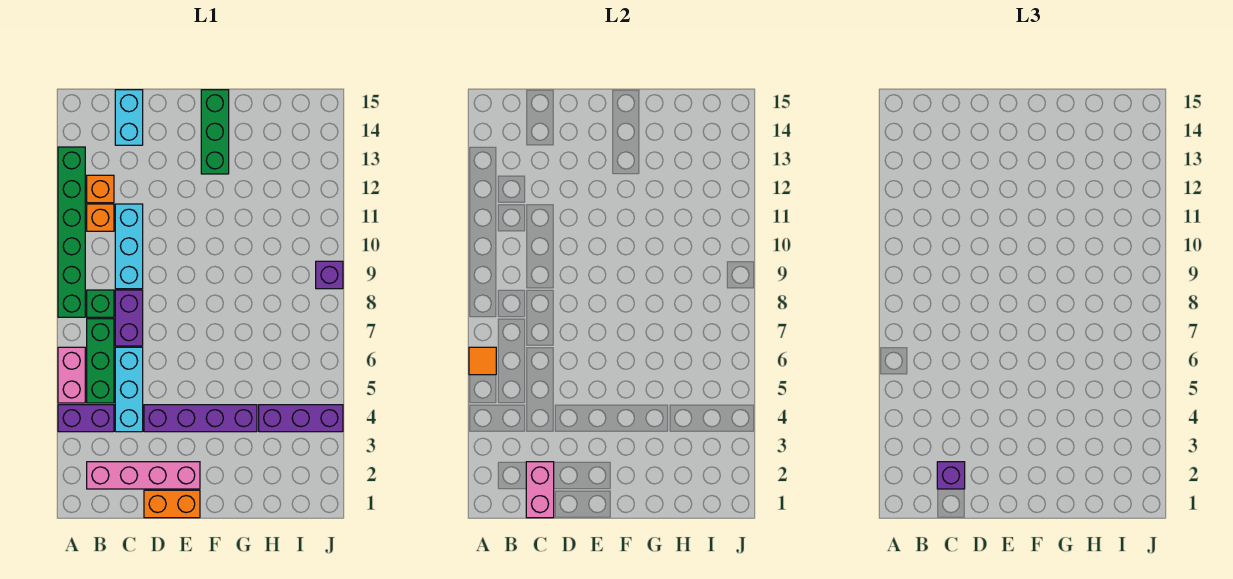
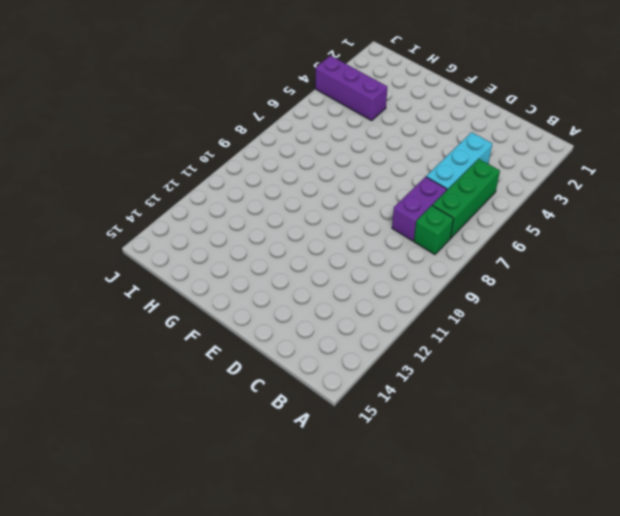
none -> purple 1x2 brick [58,405,114,432]
none -> pink 1x2 brick [58,347,85,403]
none -> green 1x6 brick [58,147,85,317]

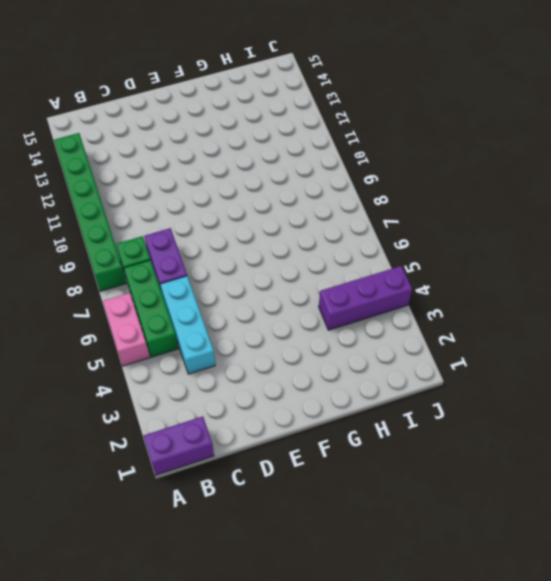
purple 1x2 brick [144,417,214,475] -> purple 1x2 brick moved to [58,405,114,432]
none -> pink 1x4 brick [87,462,200,489]
none -> orange 1x1 brick [87,204,114,231]
none -> orange 1x1 brick [87,175,114,203]

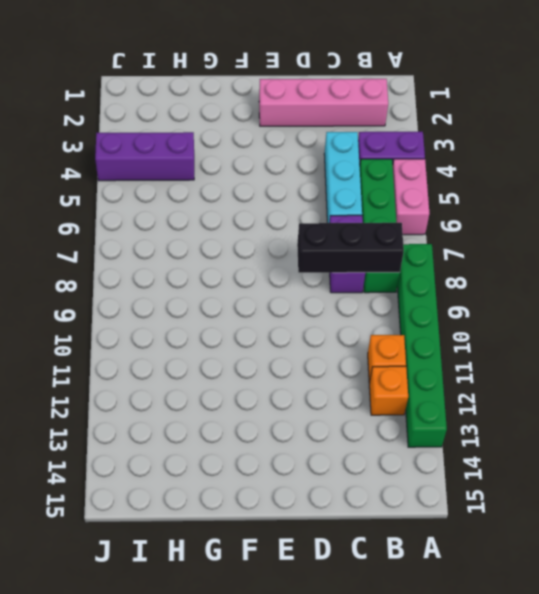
black 1x3 brick [297,223,404,273] -> none
none -> cyan 1x3 brick [115,204,143,289]
none -> cyan 1x2 brick [115,90,143,145]
none -> orange 1x2 brick [144,490,200,518]

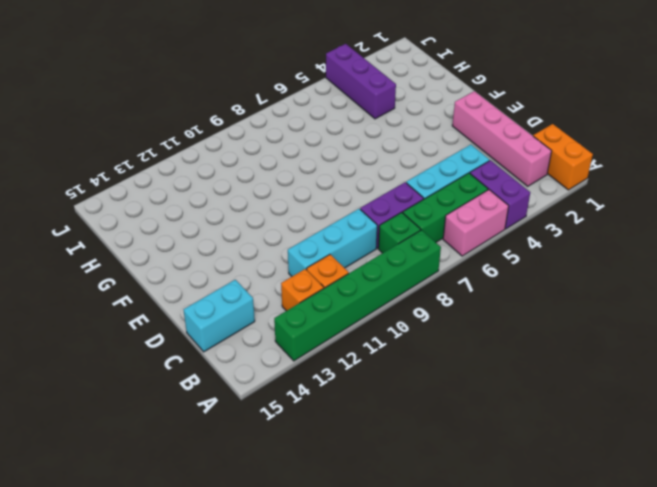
orange 1x2 brick [533,124,593,190] -> orange 1x2 brick moved to [144,490,200,518]
none -> purple 1x4 brick [144,405,257,432]
none -> green 1x3 brick [201,90,229,174]
none -> purple 1x1 brick [316,261,343,289]

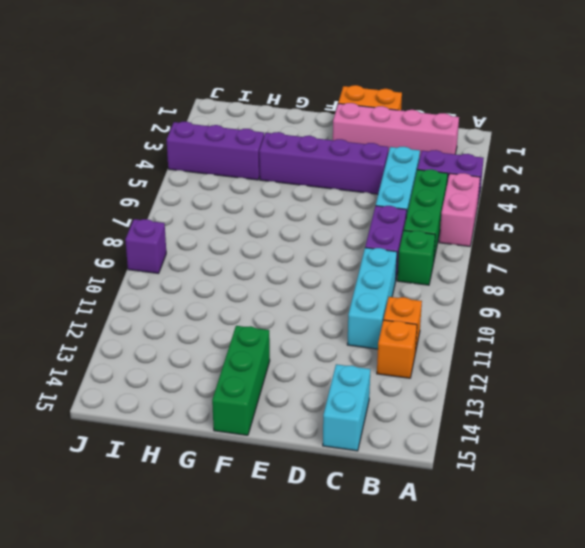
none -> green 1x6 brick [58,147,85,317]
none -> orange 1x1 tile [469,347,496,375]
none -> pink 1x2 brick [526,462,554,518]

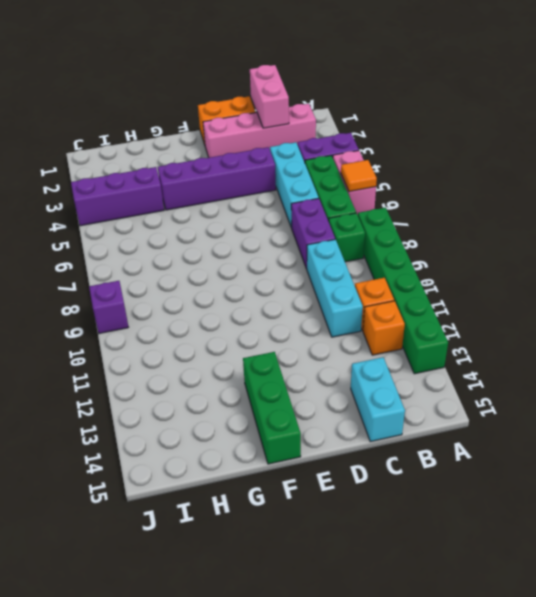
none -> purple 1x1 brick [937,462,965,489]

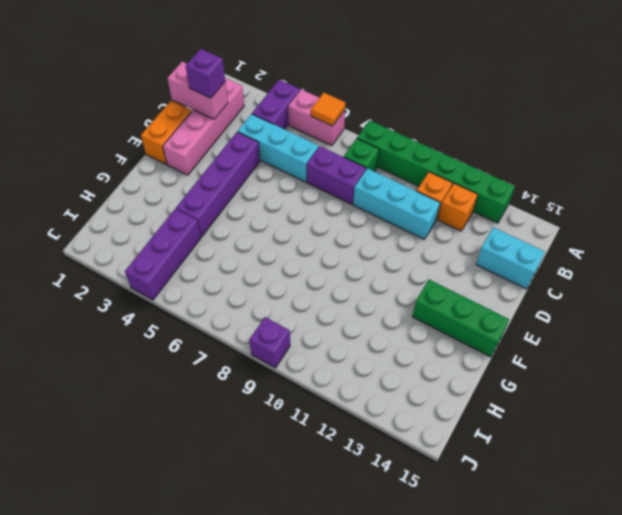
none -> green 1x3 brick [87,319,114,403]

